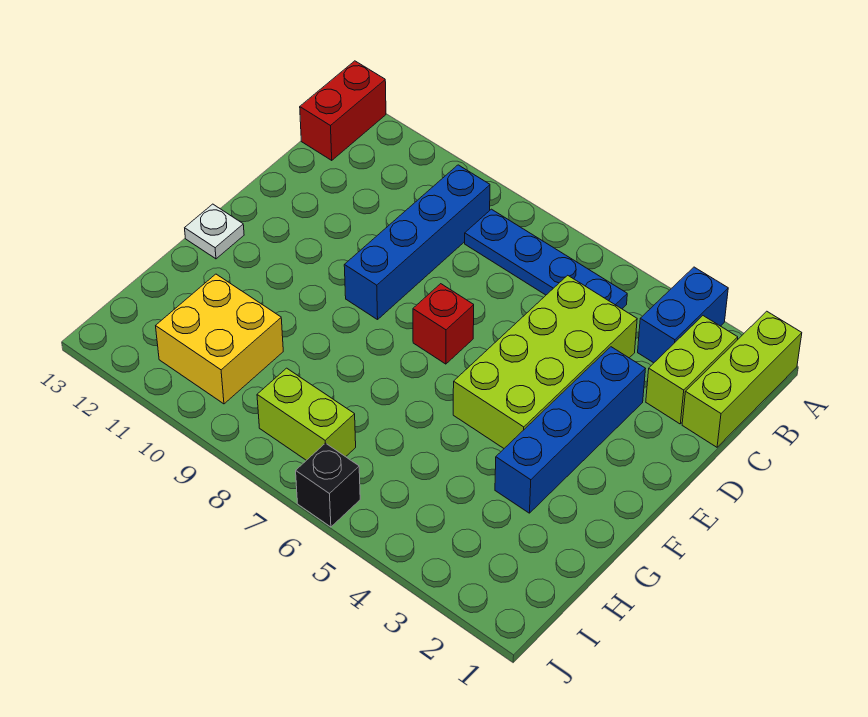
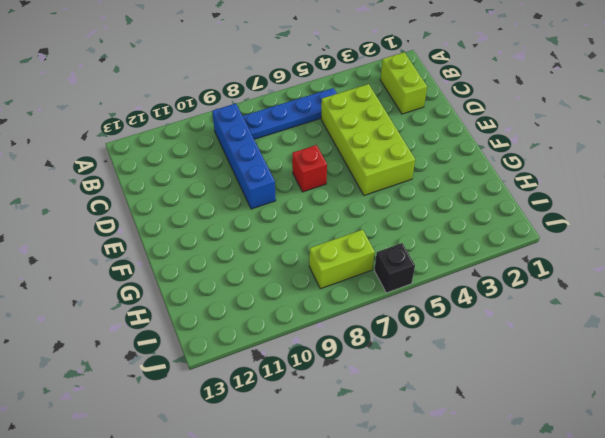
none -> lime 1x3 brick [682,311,802,447]
none -> blue 1x2 brick [638,267,728,363]
none -> red 1x2 brick [300,61,386,160]

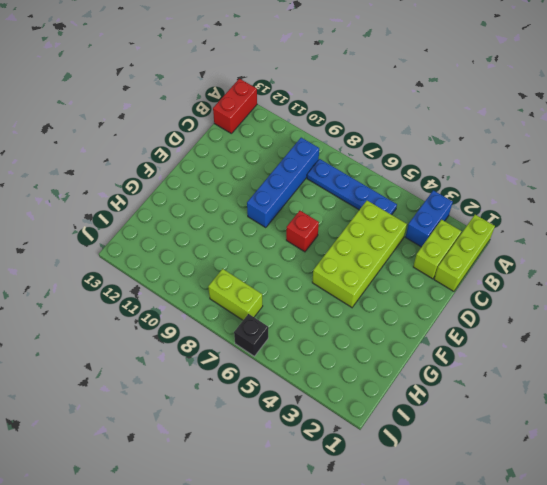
none -> blue 1x4 brick [495,347,645,513]
none -> white 1x1 plate [185,204,244,259]
none -> yellow 2x2 brick [156,274,283,404]

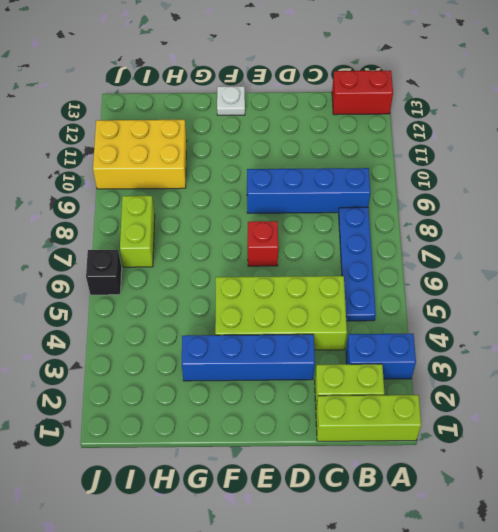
yellow 2x3 brick [93,120,187,189] -> yellow 2x2 brick [156,274,283,404]

